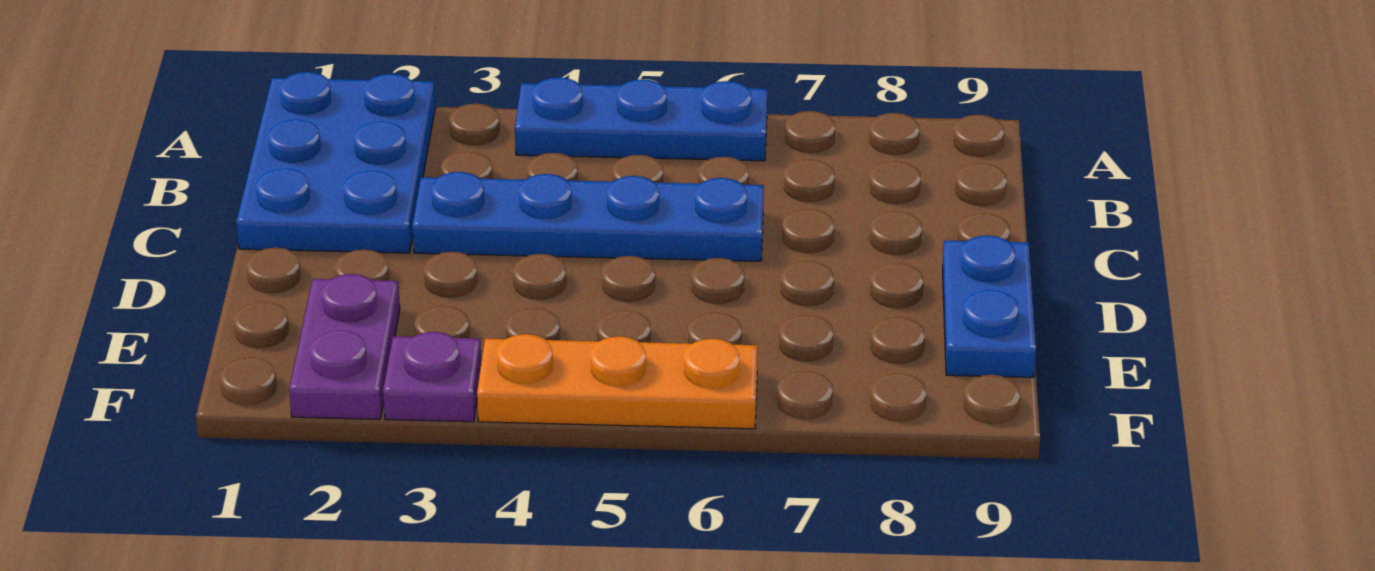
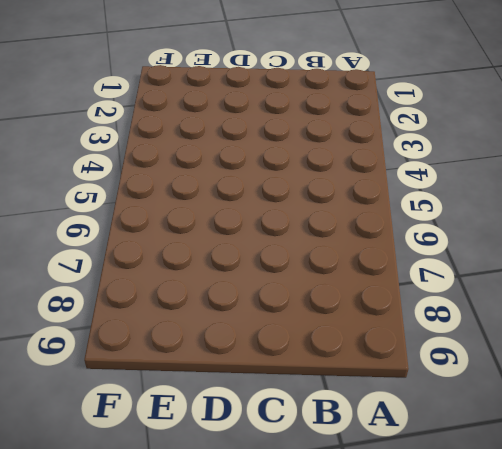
none -> blue 2x3 plate [236,72,435,253]
none -> blue 1x3 plate [515,78,767,161]

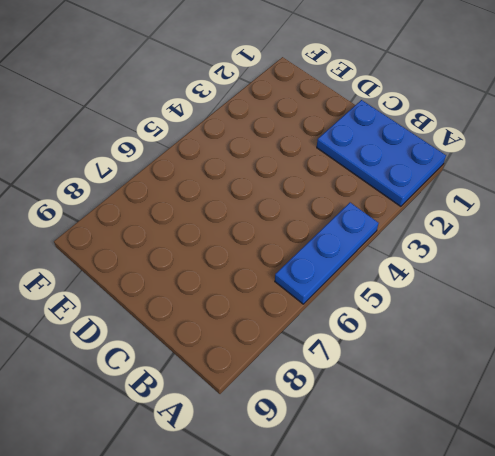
none -> blue 1x4 plate [412,172,764,261]
none -> blue 1x2 plate [943,235,1036,377]

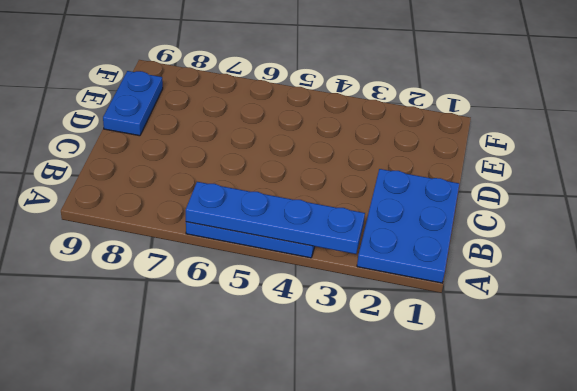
blue 1x4 plate [186,182,365,254] -> blue 1x4 plate moved to [412,172,764,261]
none -> purple 1x2 plate [289,274,400,419]
none -> purple 1x1 plate [383,332,481,422]

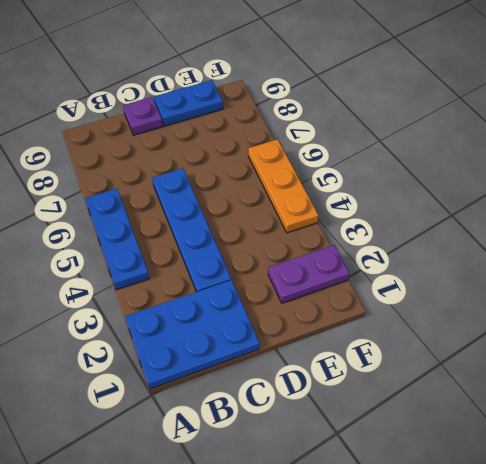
purple 1x1 plate [123,97,163,135] -> purple 1x1 plate moved to [383,332,481,422]

